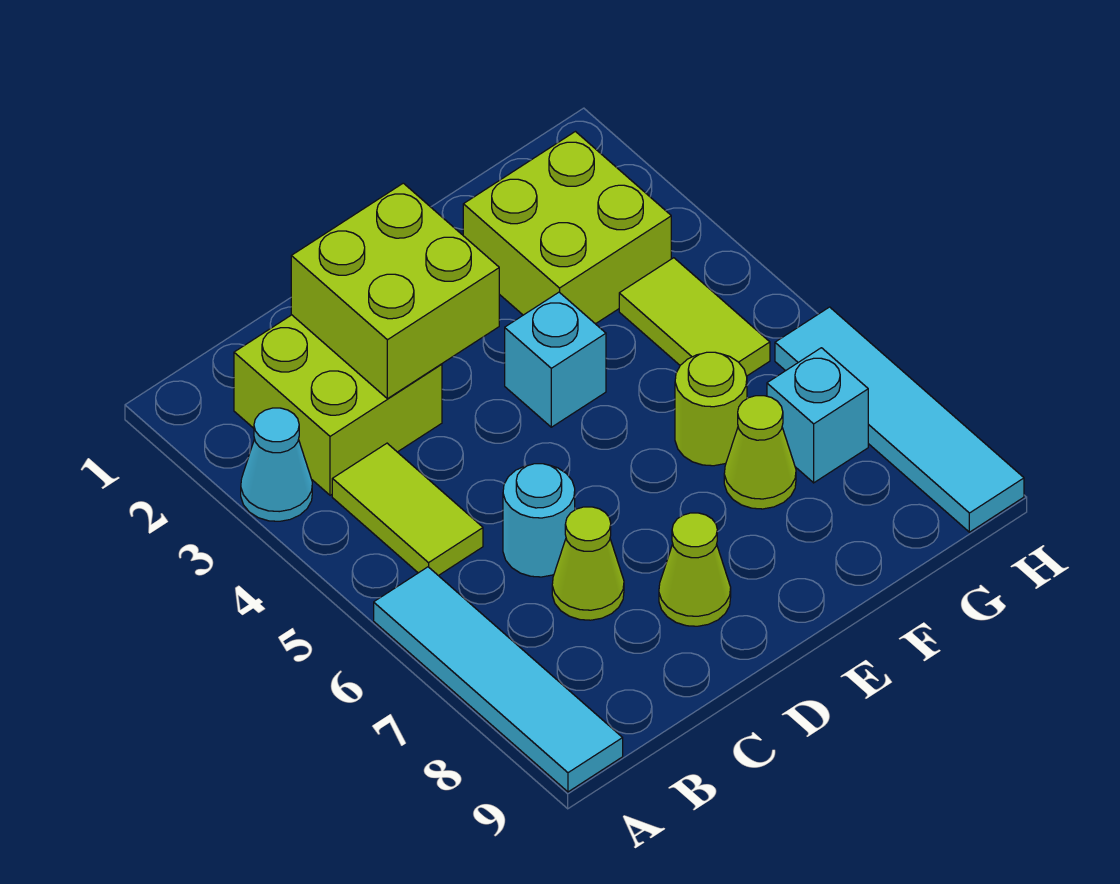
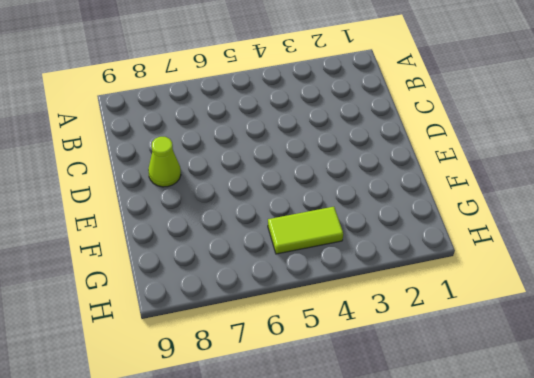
none -> cyan 1x1 cone [241,408,312,521]
none -> cyan 1x4 tile [374,567,623,792]
none -> lime 2x2 brick [234,315,442,495]

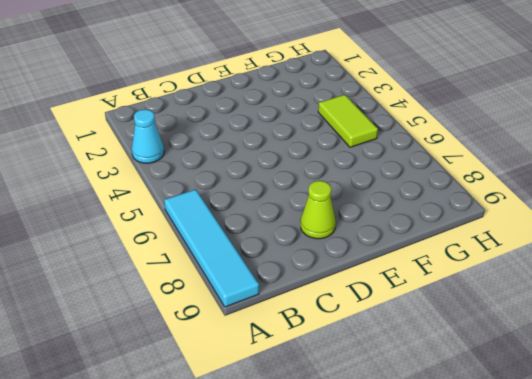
none -> lime 2x2 brick [234,315,442,495]
none -> lime 1x2 tile [332,443,483,576]
none -> cyan 1x1 round brick [503,464,575,577]

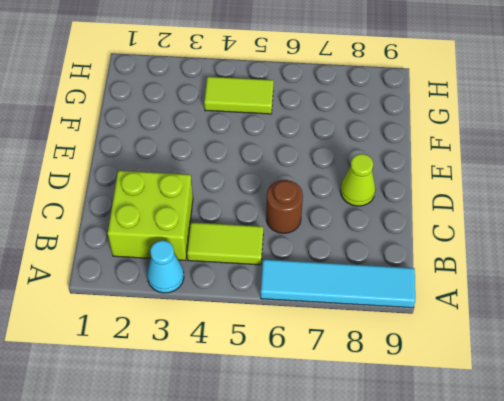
brown 1x1 round brick [266,180,303,233] -> cyan 1x1 round brick [503,464,575,577]
none -> lime 1x1 cone [552,507,624,620]
none -> cyan 1x1 brick [505,292,606,427]
none -> lime 2x2 brick [463,132,671,324]

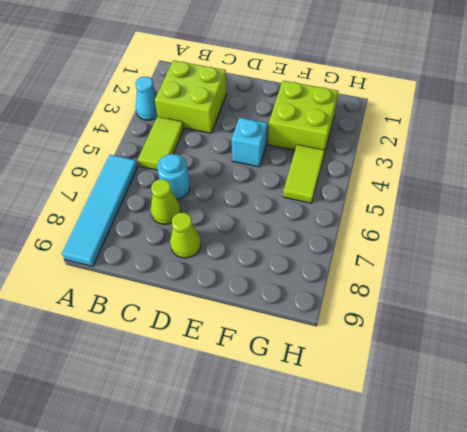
none -> lime 1x1 round brick [675,352,747,466]
none -> lime 1x1 cone [724,396,796,509]
none -> cyan 1x1 brick [767,348,868,483]

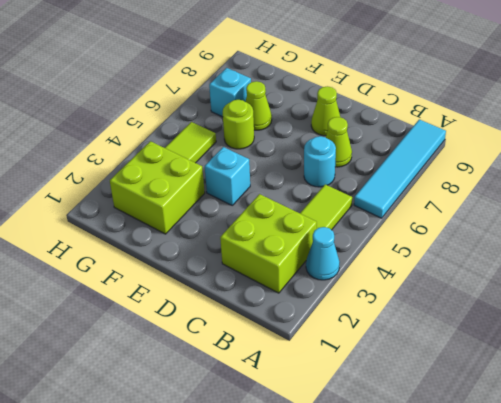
none -> cyan 1x4 tile [775,307,1024,532]
none -> lime 2x2 brick [291,183,499,399]

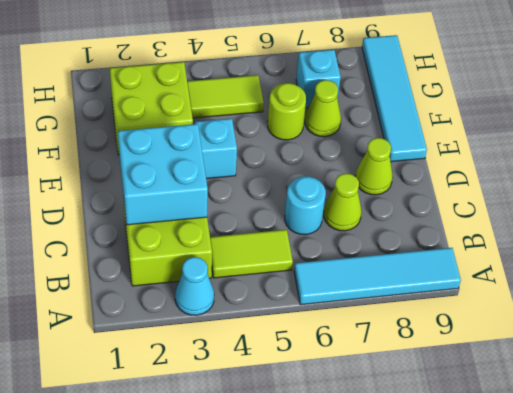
cyan 2x2 brick [118,124,208,225] -> lime 2x2 brick [291,183,499,399]
cyan 1x4 tile [362,35,427,162] -> cyan 1x4 tile turned to [775,307,1024,532]

